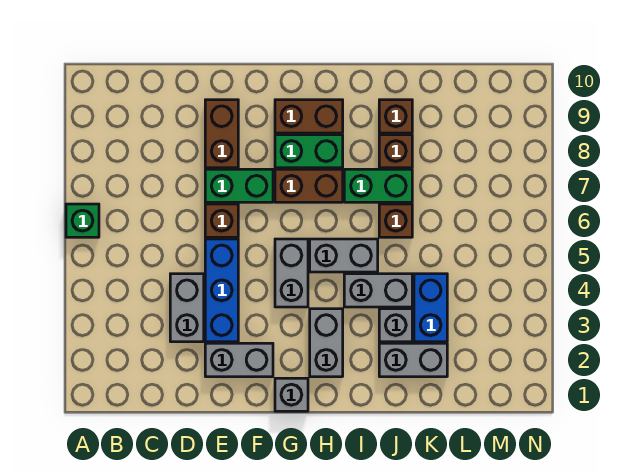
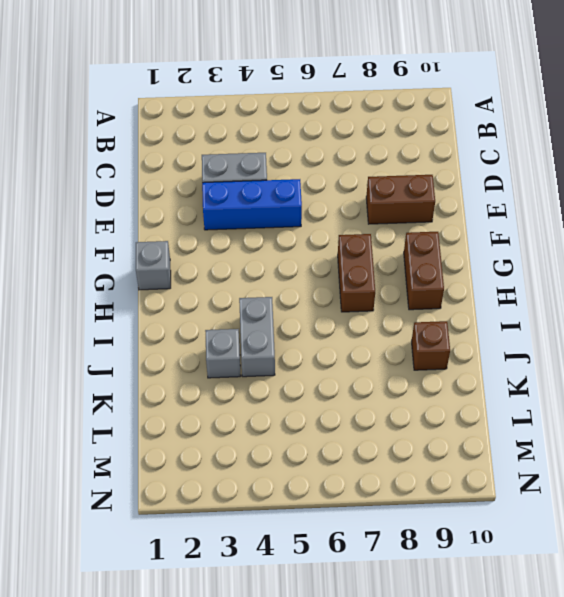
none -> green 1x1 brick [66,204,99,237]
none -> grey 1x2 brick [205,343,273,377]
none -> brown 1x1 brick [205,204,238,237]

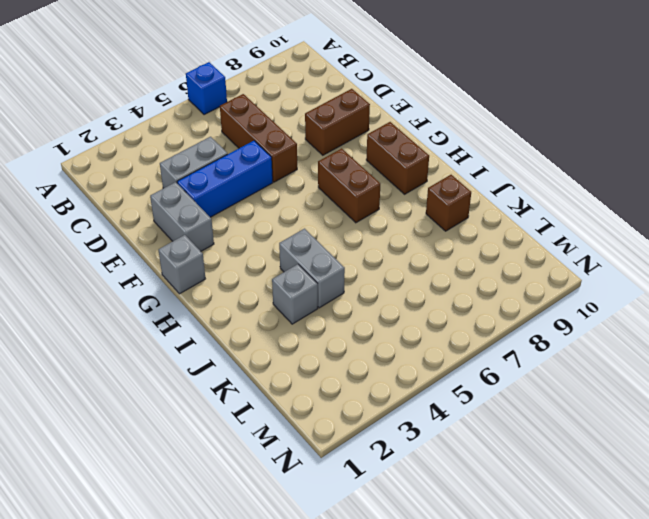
blue 1x1 brick [186,62,227,115] -> green 1x1 brick [66,204,99,237]
brown 1x3 brick [220,94,297,182] -> brown 1x1 brick [205,204,238,237]
none -> green 1x2 brick [205,169,273,202]
none -> grey 1x2 brick [275,239,308,307]
none -> green 1x2 brick [275,135,343,168]

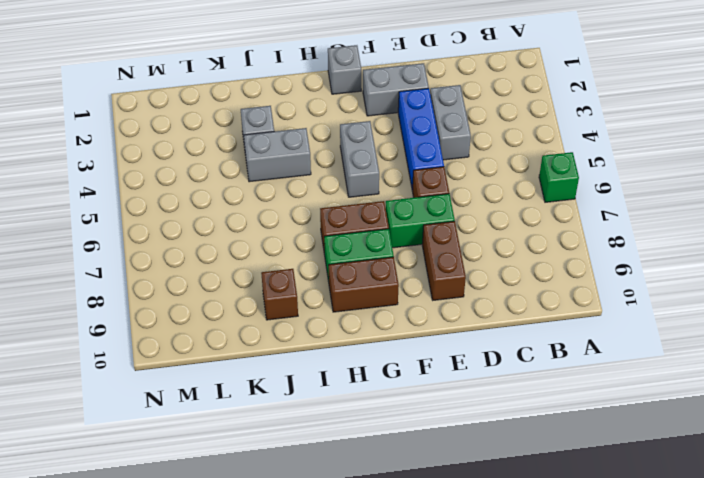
none -> grey 1x2 brick [310,309,343,377]
none -> grey 1x2 brick [310,239,378,272]
none -> green 1x2 brick [344,169,412,202]

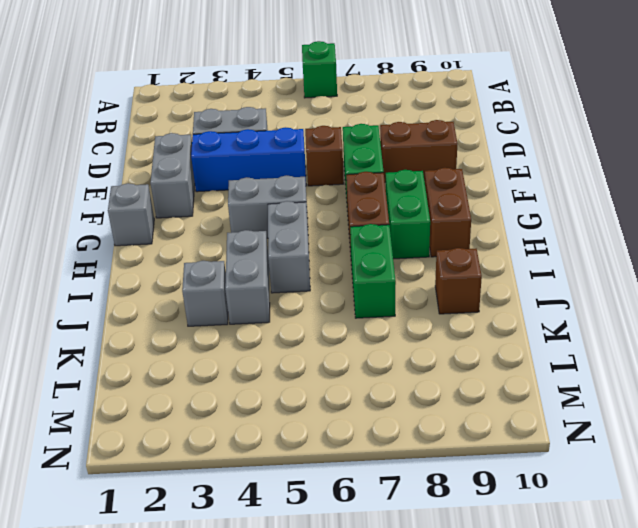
none -> grey 1x2 brick [310,309,343,377]
none -> grey 1x2 brick [379,343,447,377]
none -> brown 1x1 brick [379,204,412,237]

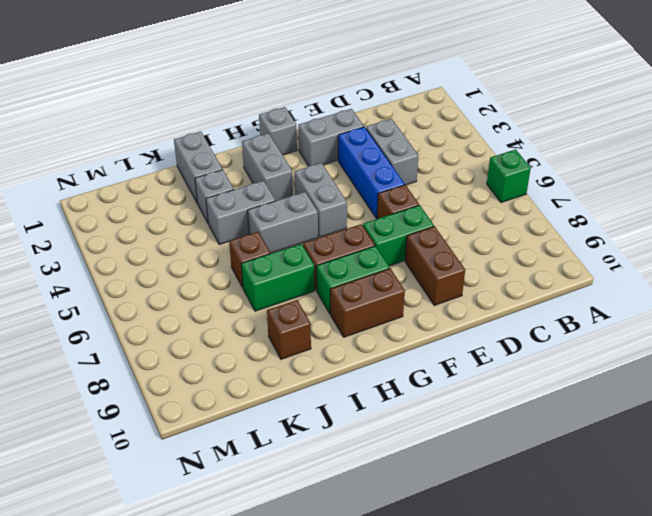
grey 1x2 brick [174,132,222,204] -> grey 1x2 brick turned to [379,343,447,377]
none -> brown 1x1 brick [379,135,412,168]
none -> blue 1x2 brick [414,274,447,342]

